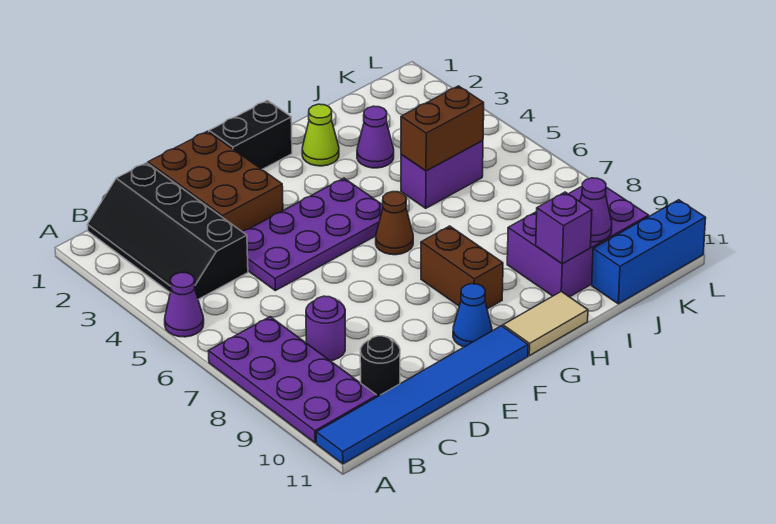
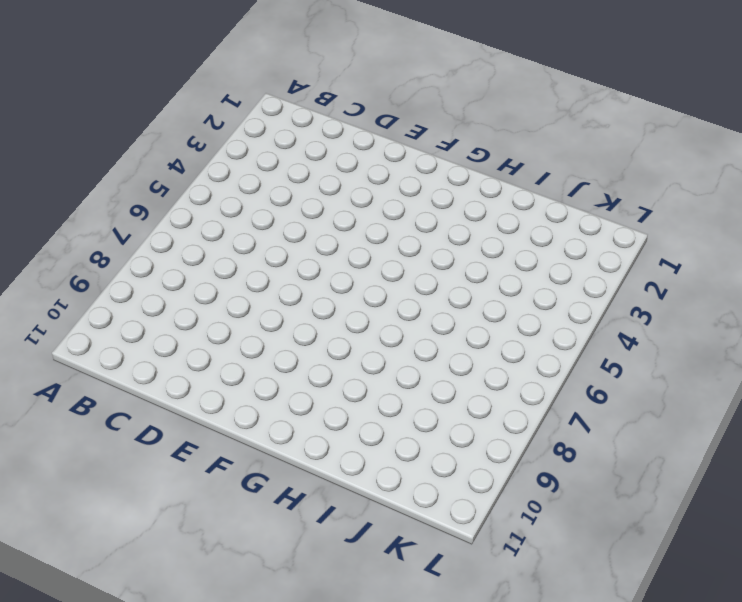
none -> purple 1x1 cone [165,273,204,337]
none -> purple 2x4 plate [208,317,377,443]
none -> blue 1x6 tile [316,326,528,464]

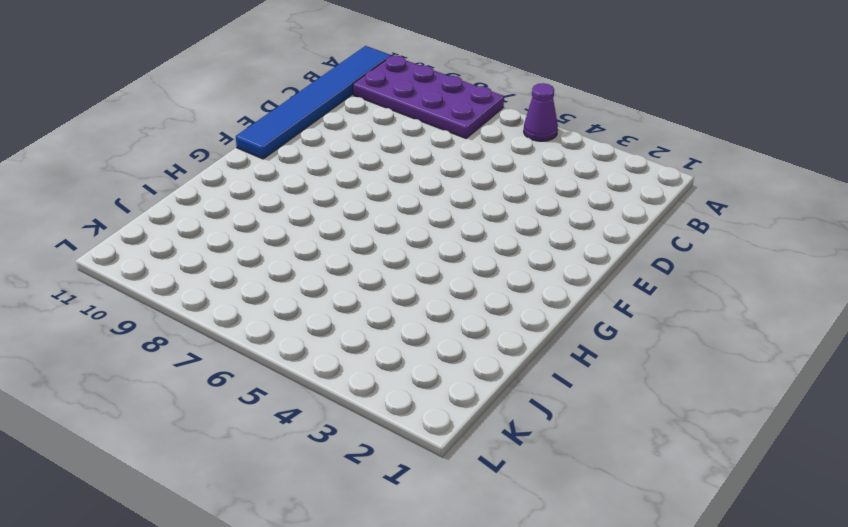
none -> black 2x4 slope [88,163,248,299]
none -> purple 1x1 round brick [306,296,345,361]
none -> black 1x1 round brick [360,336,400,397]

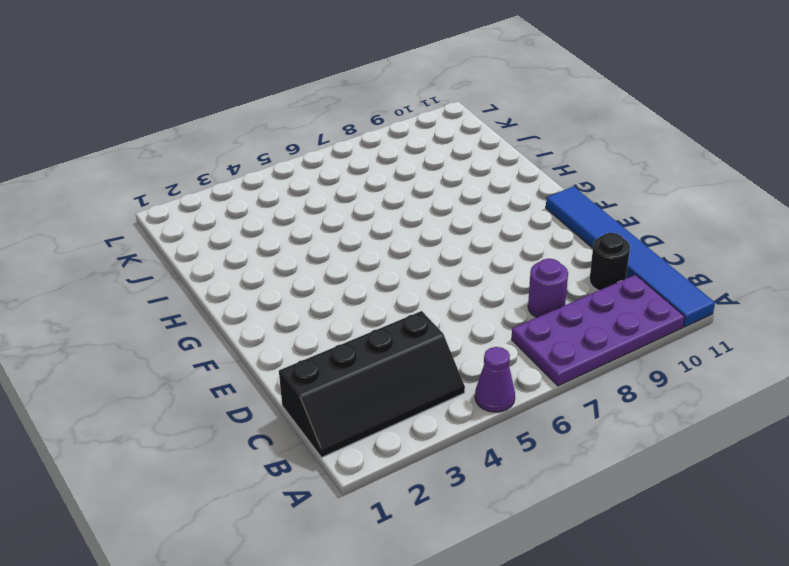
none -> brown 2x3 brick [148,131,283,232]
none -> purple 2x4 plate [243,178,383,291]
none -> black 1x2 brick [209,100,292,169]

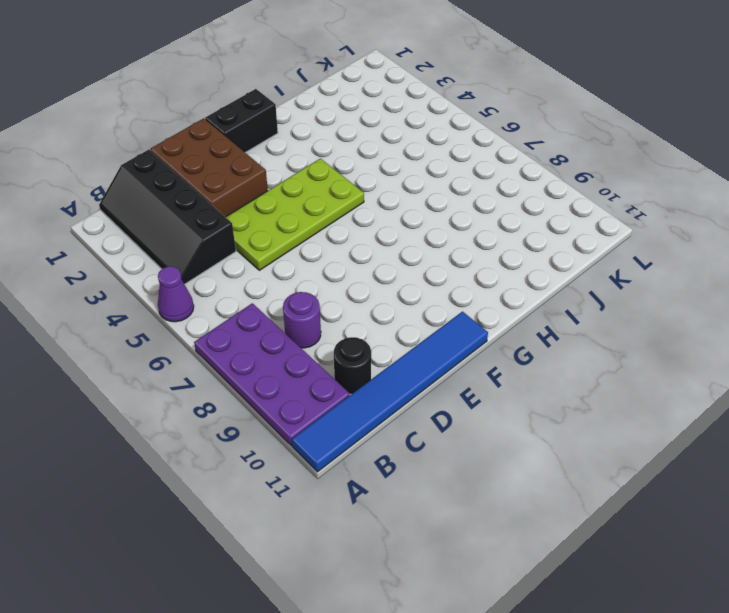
lime 2x4 plate [226,158,364,270] -> purple 2x4 plate [243,178,383,291]
none -> blue 1x1 cone [453,284,492,347]
none -> brown 1x1 cone [376,192,413,255]
none -> brown 1x2 brick [421,226,503,309]

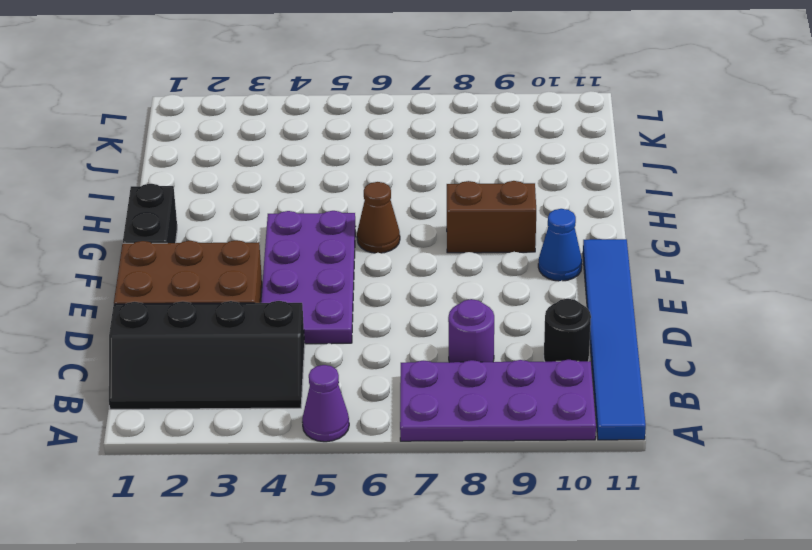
none -> tan 1x2 tile [503,291,588,356]
none -> lime 1x1 cone [302,104,339,166]
none -> purple 1x1 cone [357,106,394,168]

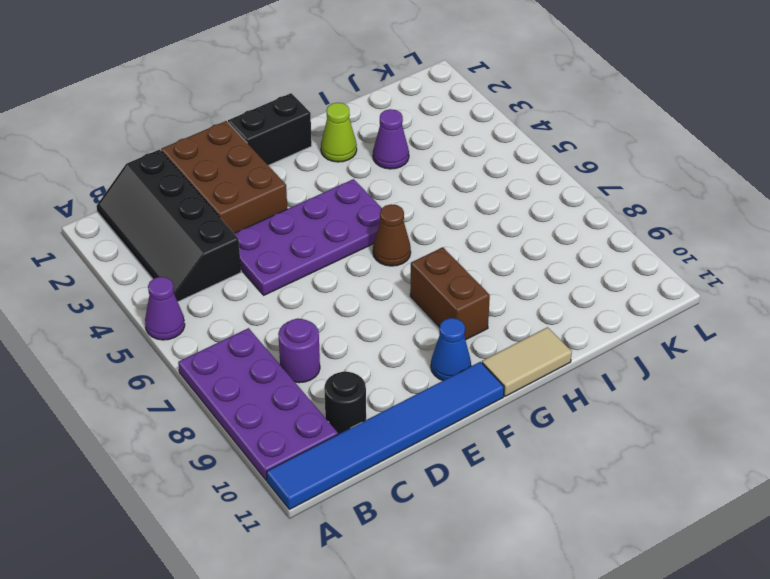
none -> purple 1x2 brick [401,141,483,208]
none -> purple 2x3 brick [507,187,649,297]
none -> blue 1x3 brick [592,200,706,304]

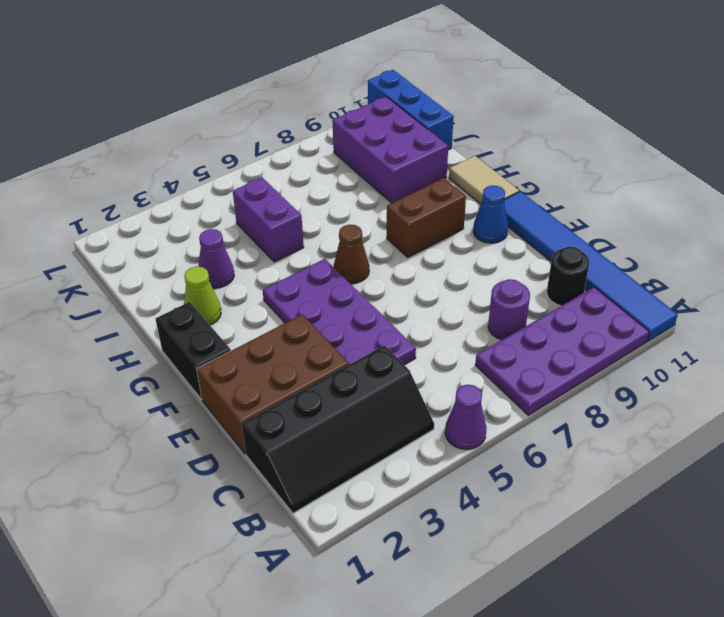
none -> brown 1x2 brick [401,86,484,171]
none -> purple 1x1 brick [536,192,592,264]
none -> purple 1x1 cone [580,178,612,242]

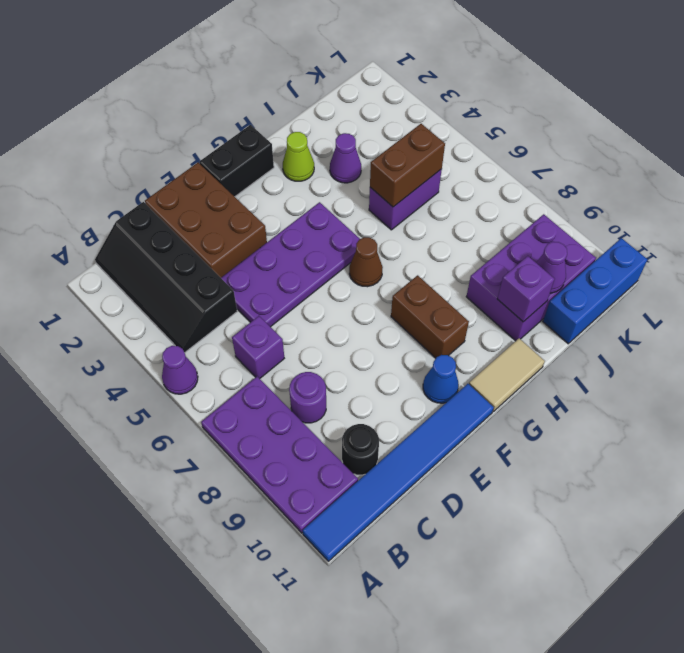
purple 1x1 brick [232,316,284,379] -> none

